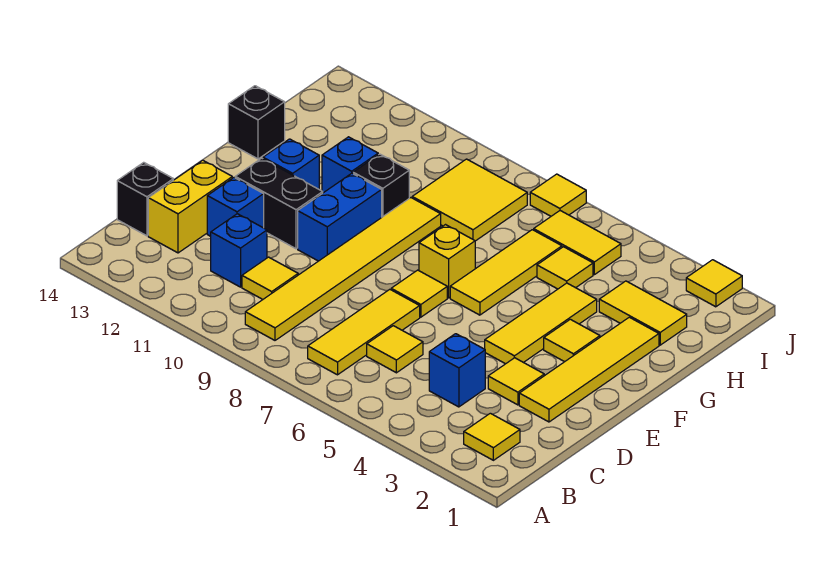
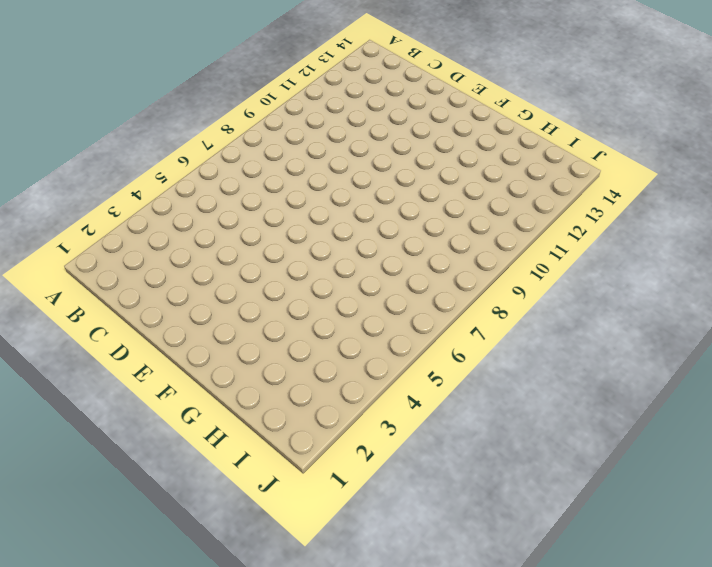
none -> yellow 1x1 tile [464,413,520,460]
none -> yellow 1x3 tile [308,289,420,375]
none -> yellow 1x6 tile [245,198,441,340]

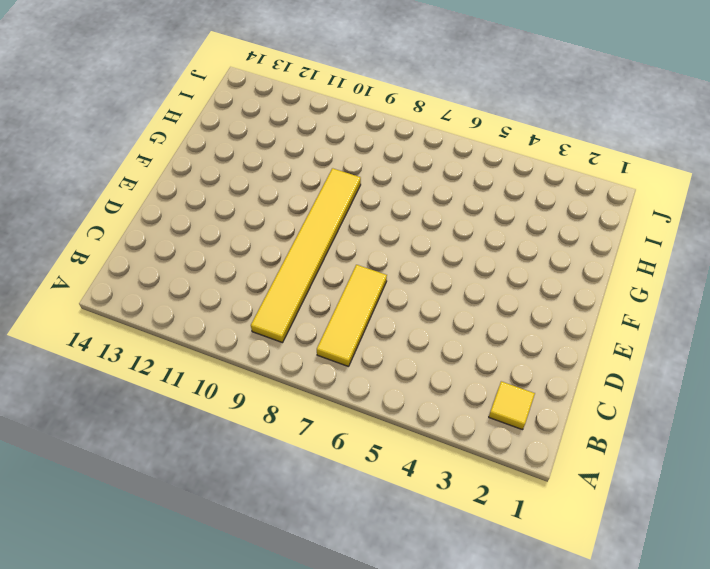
none -> blue 1x1 brick [429,334,485,407]
none -> yellow 1x1 tile [367,326,423,373]
none -> yellow 1x1 tile [242,257,298,299]

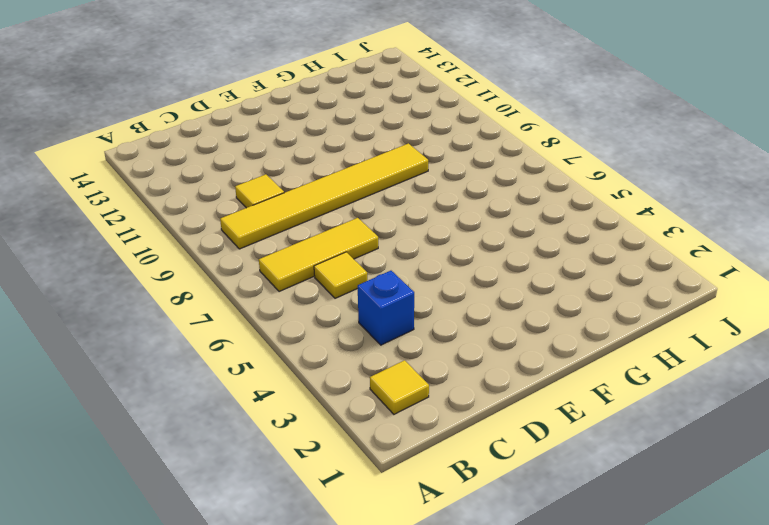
none -> blue 1x1 brick [211,214,267,287]
none -> yellow 1x2 brick [148,160,232,253]
none -> black 1x1 brick [117,162,173,236]

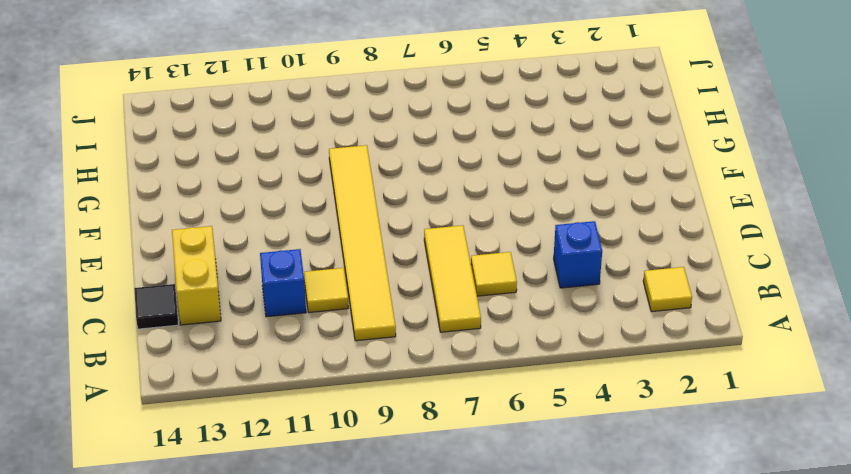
black 1x1 tile [134,284,178,329] -> black 1x1 brick [117,162,173,236]
none -> yellow 1x4 tile [519,317,659,422]
none -> yellow 1x1 tile [488,358,544,405]
none -> blue 1x1 brick [207,178,264,236]

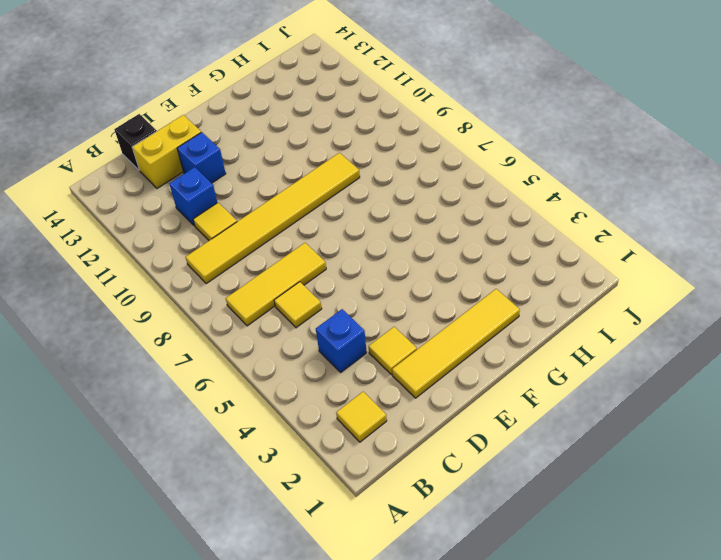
none -> yellow 1x3 tile [485,283,597,364]
none -> yellow 1x1 tile [391,270,447,317]
none -> blue 1x2 brick [298,173,382,261]

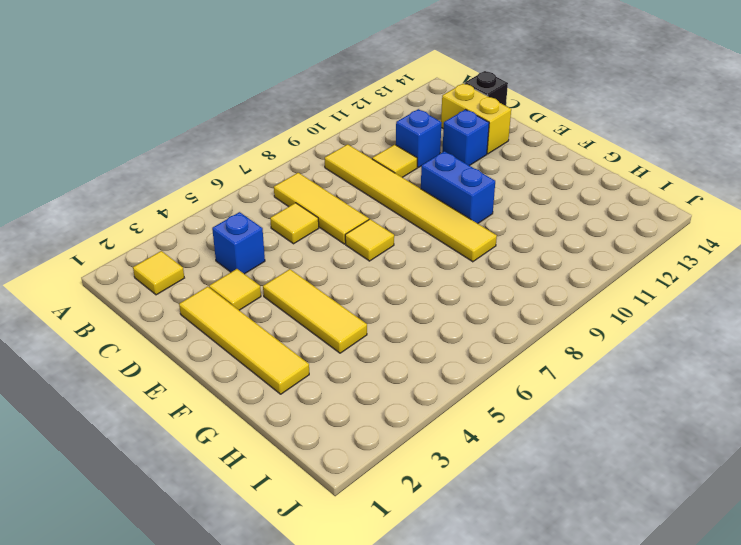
none -> black 1x2 brick [235,158,323,249]
none -> yellow 1x1 tile [544,319,600,362]
none -> yellow 1x3 tile [450,230,562,315]

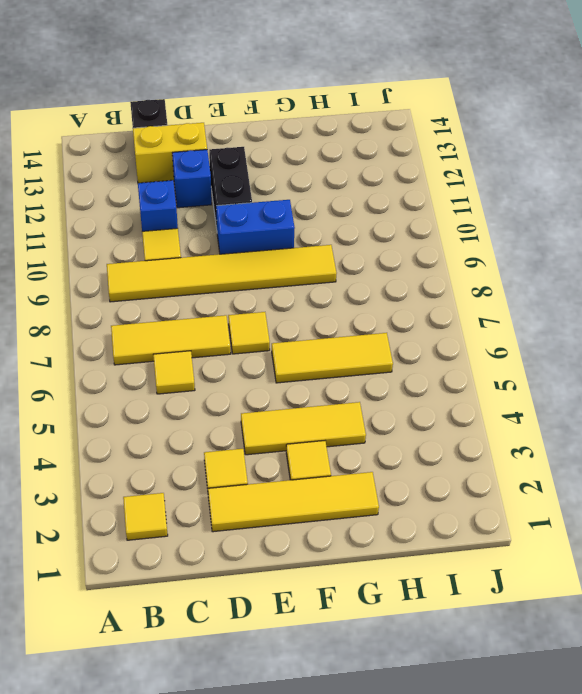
none -> blue 1x1 brick [429,334,485,407]
none -> yellow 1x1 brick [419,225,475,298]
none -> blue 1x1 brick [263,139,319,189]

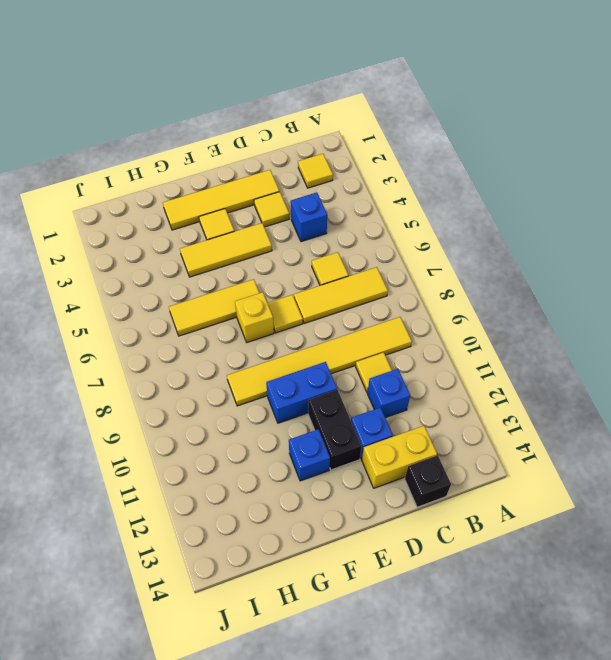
none -> black 1x1 brick [353,154,409,217]
none -> blue 1x1 brick [322,137,378,193]
none -> black 1x1 brick [228,86,285,159]

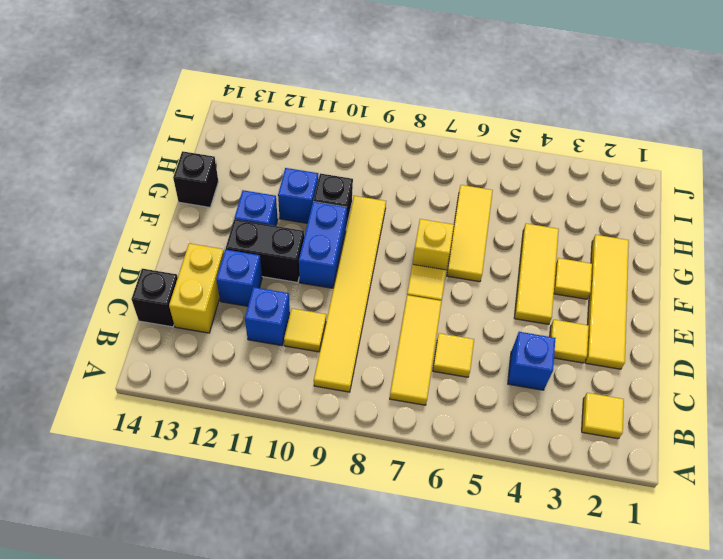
none -> yellow 1x2 tile [599,281,687,345]
none -> yellow 1x1 tile [537,247,593,289]
none -> yellow 2x2 tile [412,159,527,241]

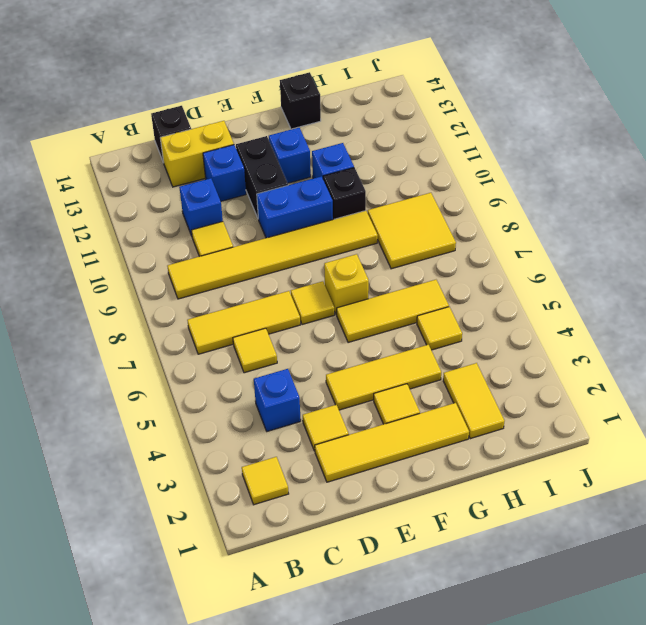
none -> yellow 1x2 tile [534,211,621,275]
none -> yellow 1x1 tile [686,260,742,307]
none -> yellow 1x1 tile [530,174,586,216]

